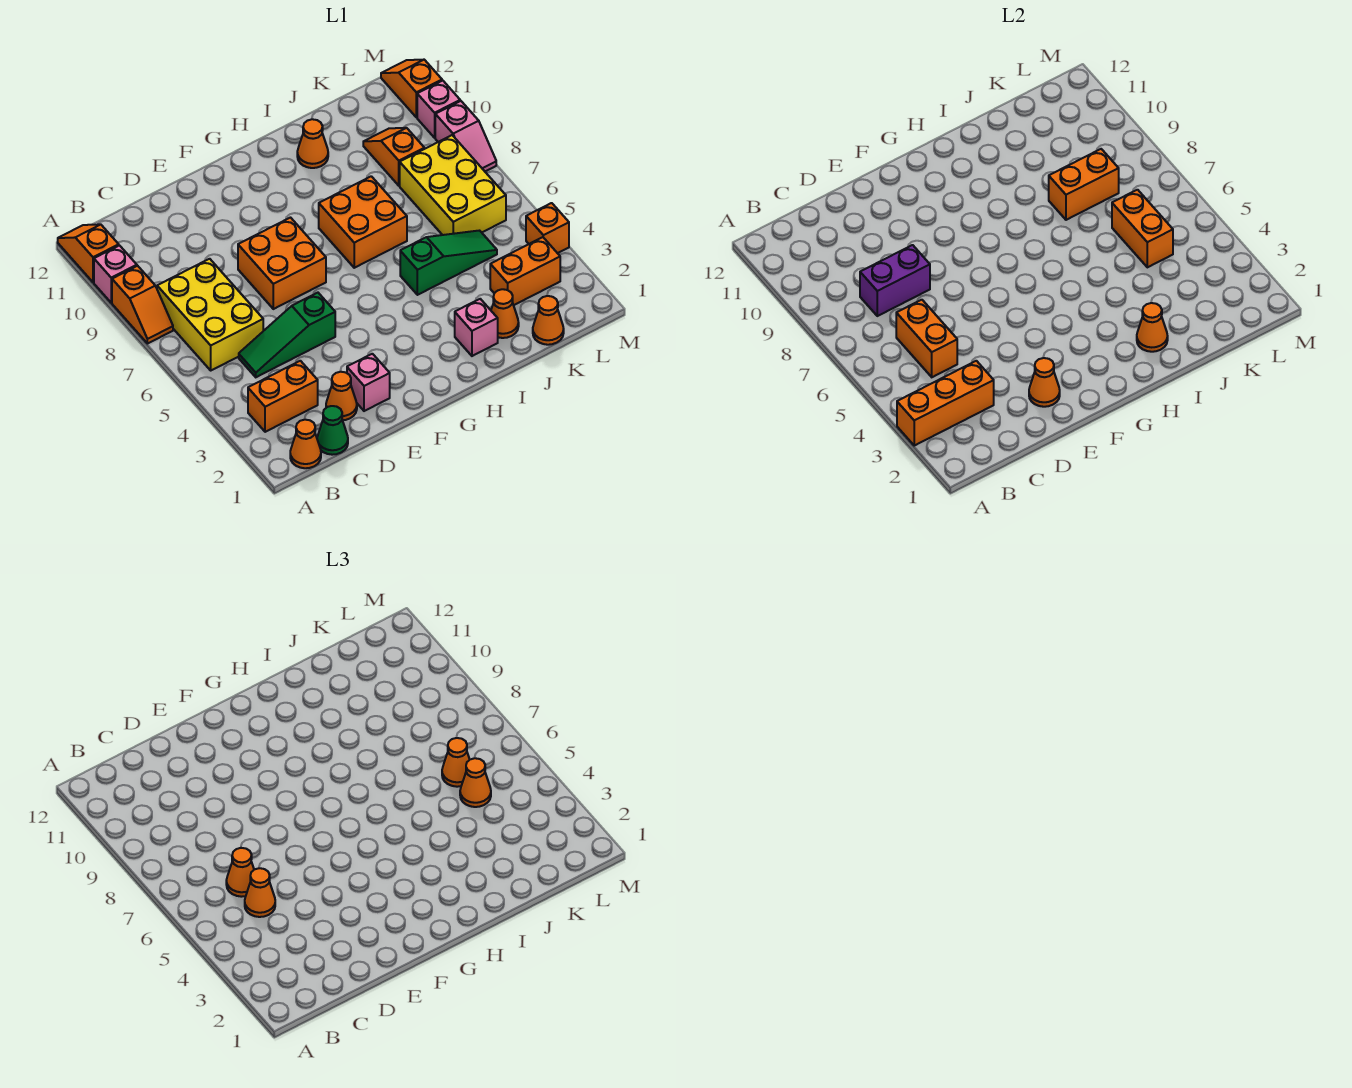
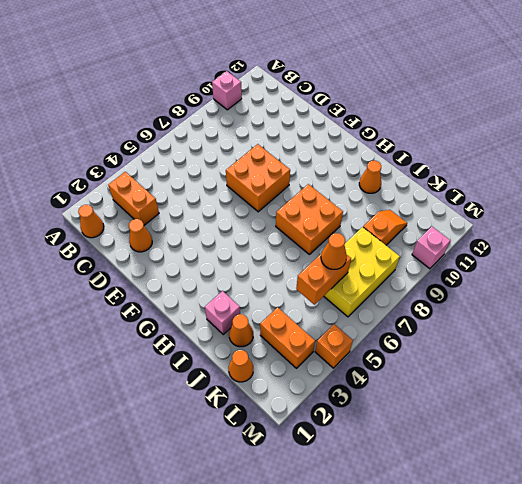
none -> orange 1x2 slope [112,266,173,344]
none -> orange 1x2 slope [58,224,119,282]
none -> yellow 2x3 brick [157,259,263,370]
none -> green 1x1 cone [317,406,348,455]

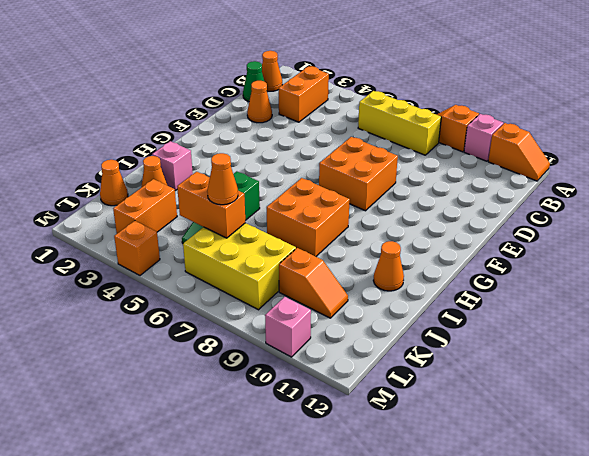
yellow 1x3 brick [358,91,441,155] -> yellow 2x3 brick [157,259,263,370]
none -> green 1x3 slope [239,293,335,377]
none -> pink 1x1 brick [347,354,390,411]
none -> pink 1x2 slope [435,101,496,171]
none -> orange 1x2 slope [381,60,442,117]

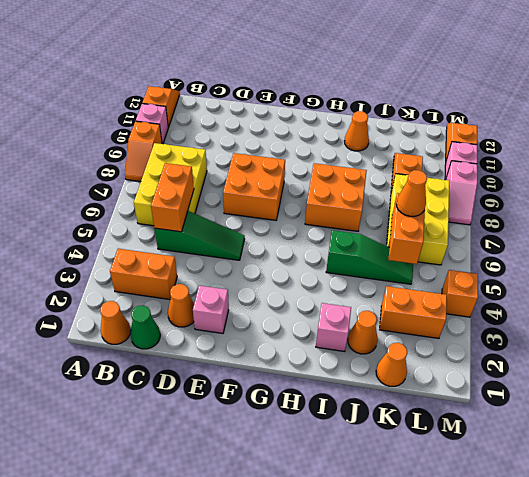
green 1x3 slope [155,211,245,260] -> green 1x3 slope turned to [239,293,335,377]
none -> orange 1x3 brick [897,361,994,446]
none -> purple 1x2 brick [860,245,930,316]
none -> orange 1x1 cone [1029,358,1060,407]
none -> orange 1x1 cone [1137,303,1168,352]

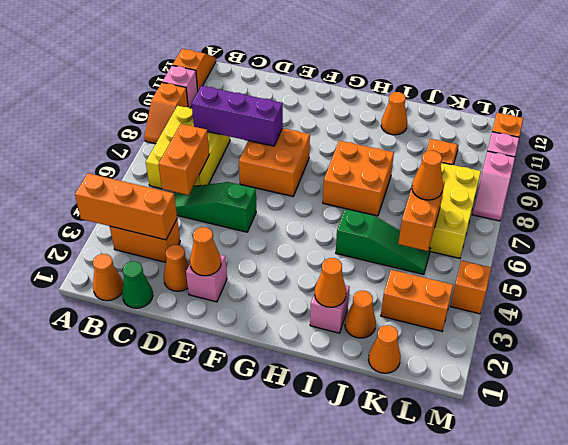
purple 1x3 brick [192,86,283,146] -> purple 1x2 brick [860,245,930,316]
none -> orange 1x2 brick [1049,149,1119,220]
none -> orange 1x1 cone [245,868,275,917]
none -> orange 1x1 cone [226,848,254,897]
none -> orange 1x1 cone [460,758,491,807]

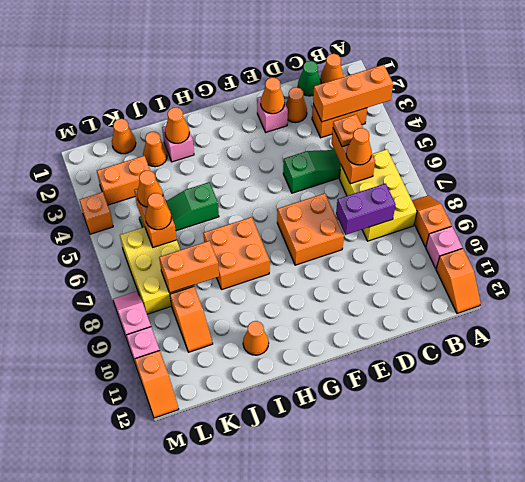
orange 1x1 plate [333,115,363,147] -> orange 1x1 cone [245,868,275,917]

